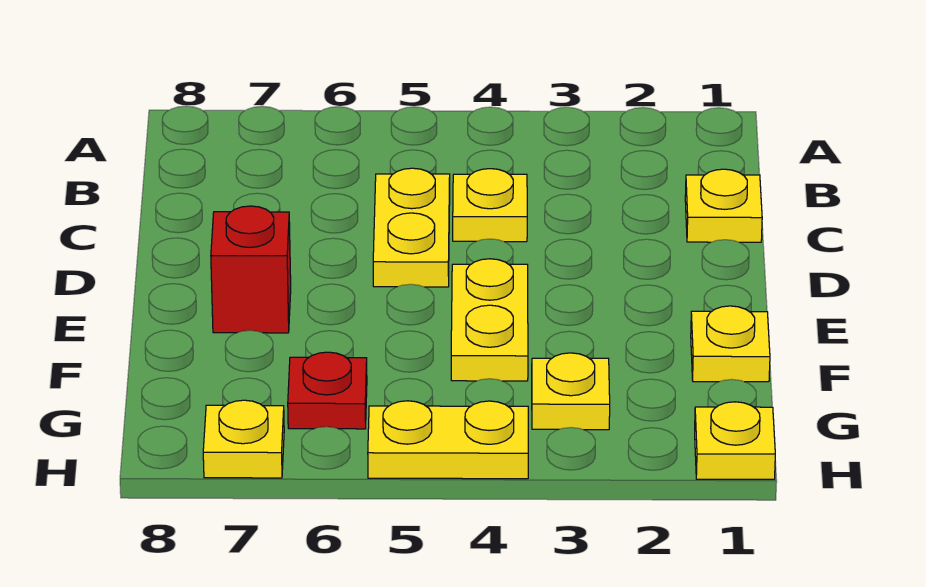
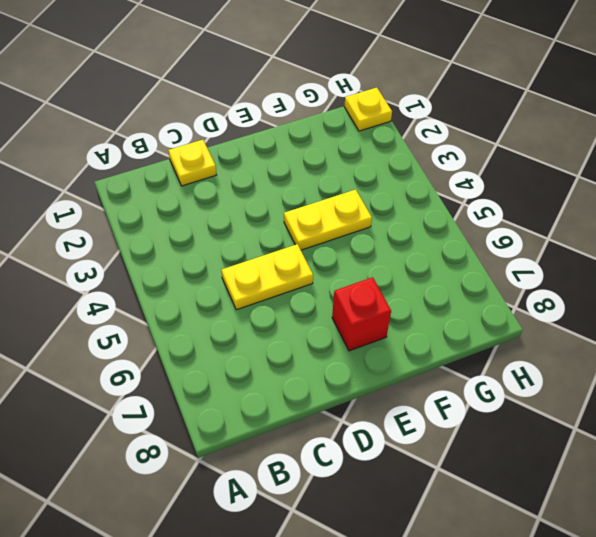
none -> yellow 1x1 plate [453,169,527,242]
none -> yellow 1x1 plate [691,306,770,382]

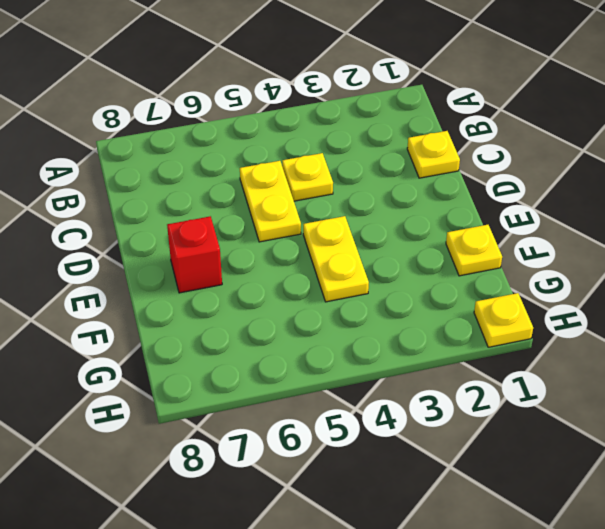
none -> yellow 1x1 plate [532,353,610,430]
none -> red 1x1 plate [288,352,367,429]

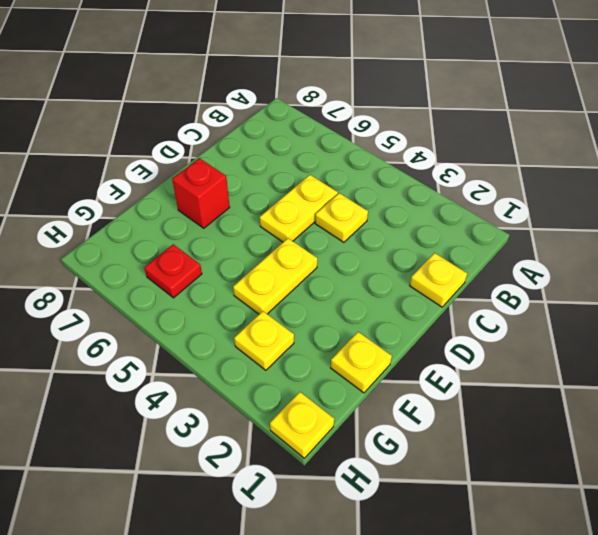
none -> yellow 1x2 plate [368,401,528,479]
none -> yellow 1x1 plate [203,400,284,478]

